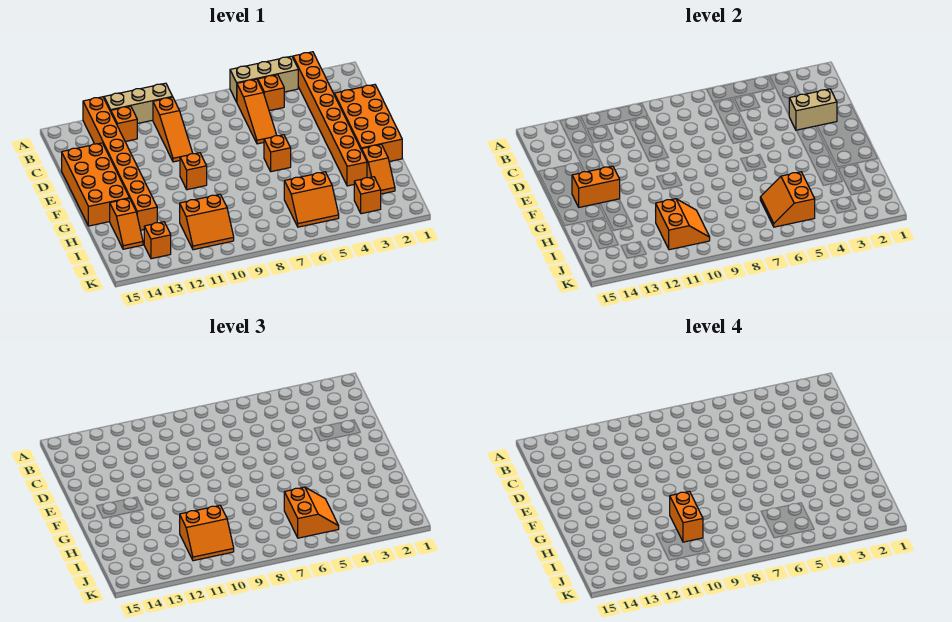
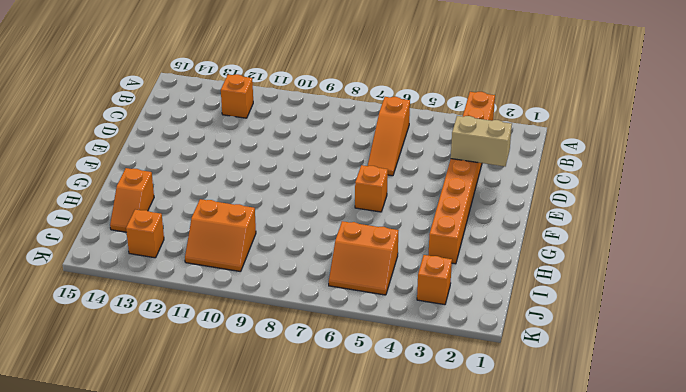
none -> tan 1x3 brick [230,56,298,102]
none -> tan 1x3 brick [104,83,173,124]
none -> orange 1x8 brick [83,97,157,230]

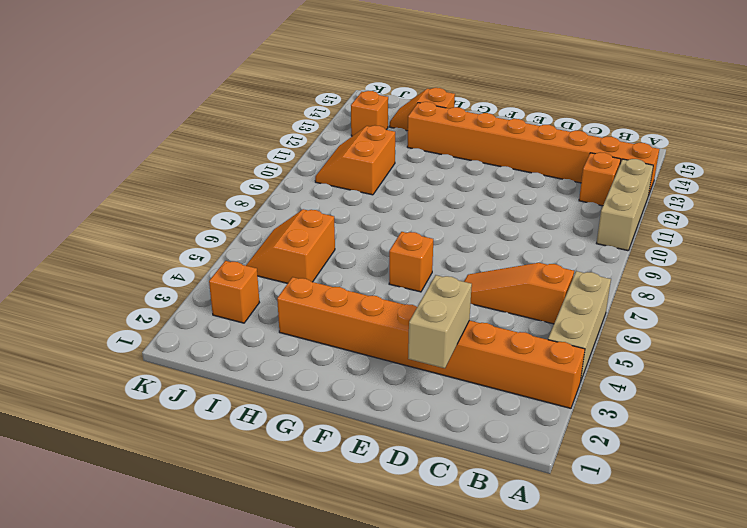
none -> orange 1x1 brick [258,75,284,111]
none -> orange 1x3 slope [153,97,193,162]
none -> orange 2x4 brick [334,85,402,162]

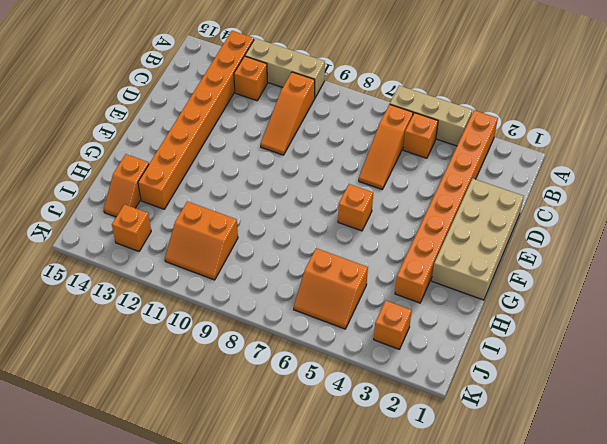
tan 2x4 brick [432,178,524,300] -> orange 2x4 brick [334,85,402,162]
none -> orange 2x4 brick [62,143,129,226]
none -> orange 1x1 brick [180,153,207,190]
none -> orange 1x2 slope [362,144,395,194]

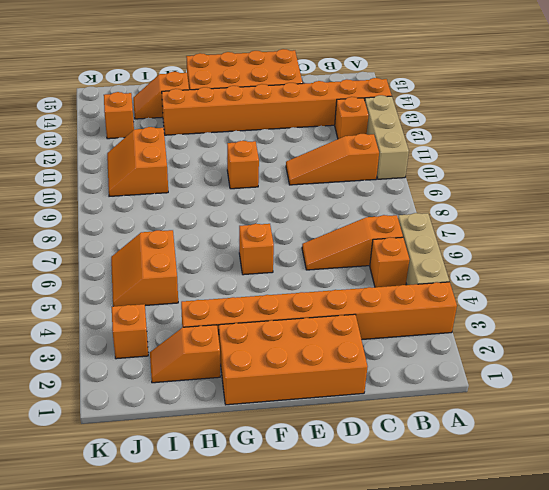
none -> tan 1x2 brick [789,89,837,130]
none -> orange 1x2 brick [572,166,620,207]
none -> orange 2x2 slope [760,172,815,227]

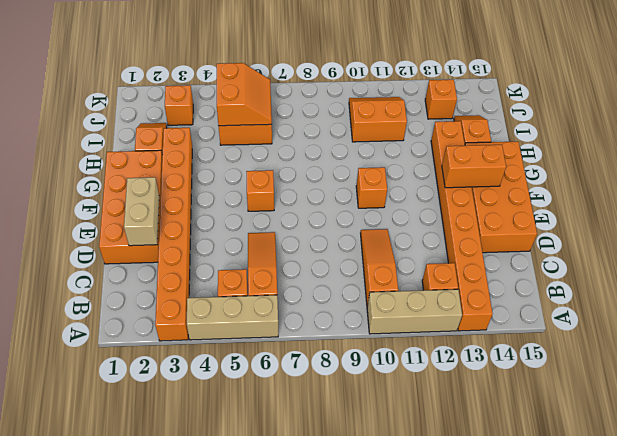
tan 1x2 brick [124,177,159,246] -> tan 1x2 brick turned to [789,89,837,130]
none -> orange 2x2 slope [656,199,710,250]
none -> orange 2x2 slope [284,487,339,538]
none -> orange 2x2 slope [180,505,234,561]

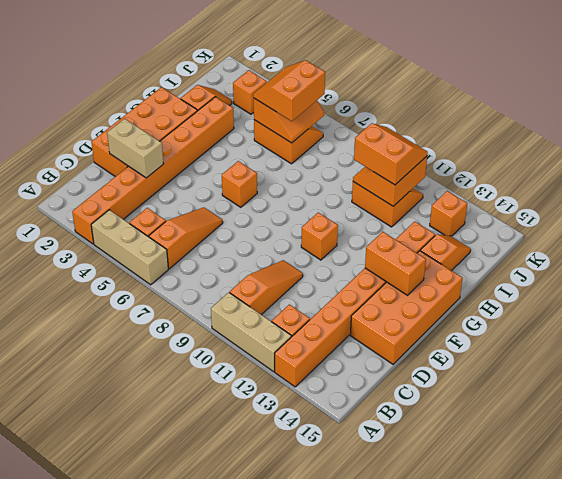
none -> orange 1x2 brick [670,491,703,542]

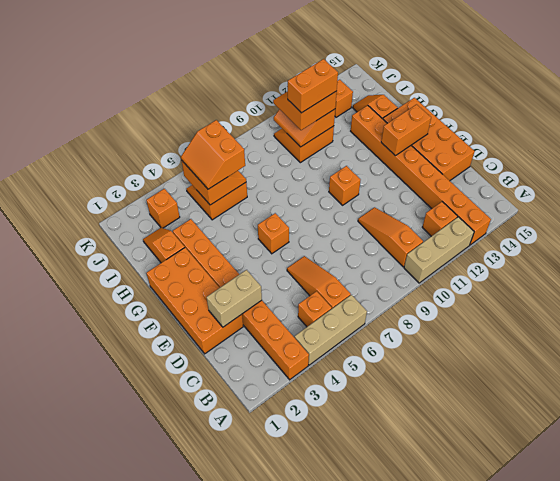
orange 1x2 brick [288,59,338,113] -> orange 1x2 brick turned to [670,491,703,542]

